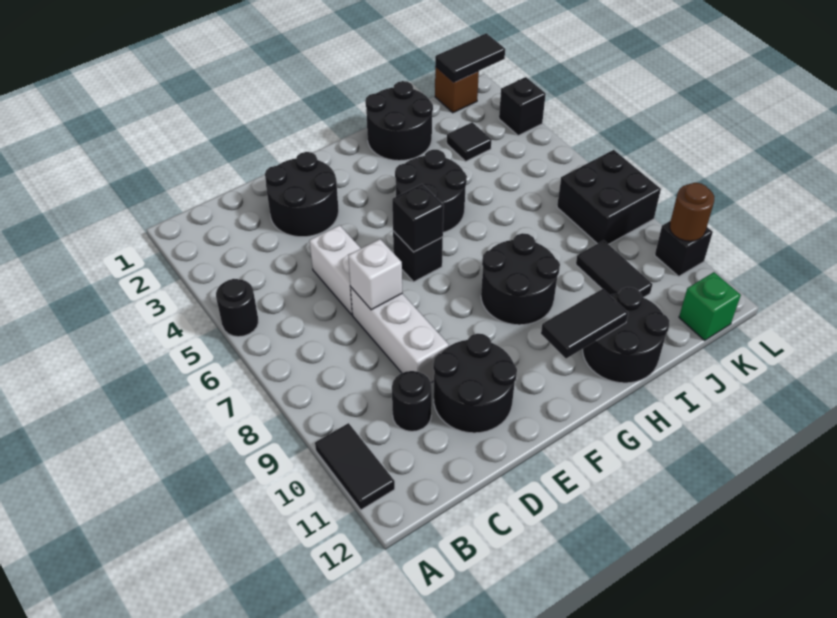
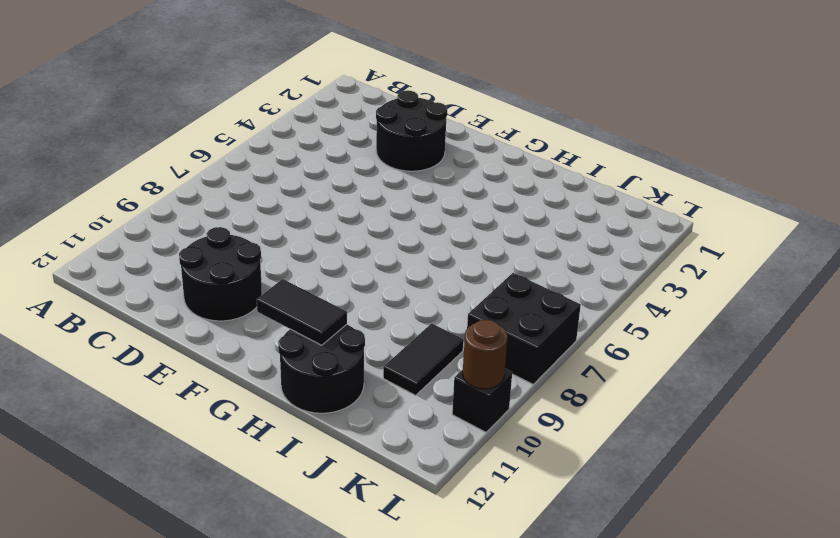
none -> black 1x1 round brick [216,279,258,337]
none -> black 1x2 tile [315,423,395,510]
none -> black 1x1 round brick [392,371,432,431]

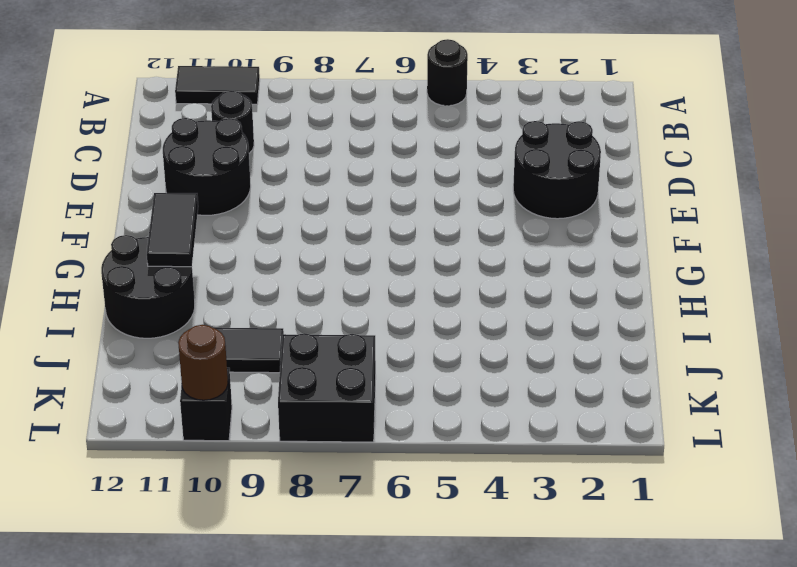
none -> white 1x2 brick [309,225,361,315]
none -> white 1x3 brick [351,288,449,383]
none -> black 1x1 brick [393,231,443,282]

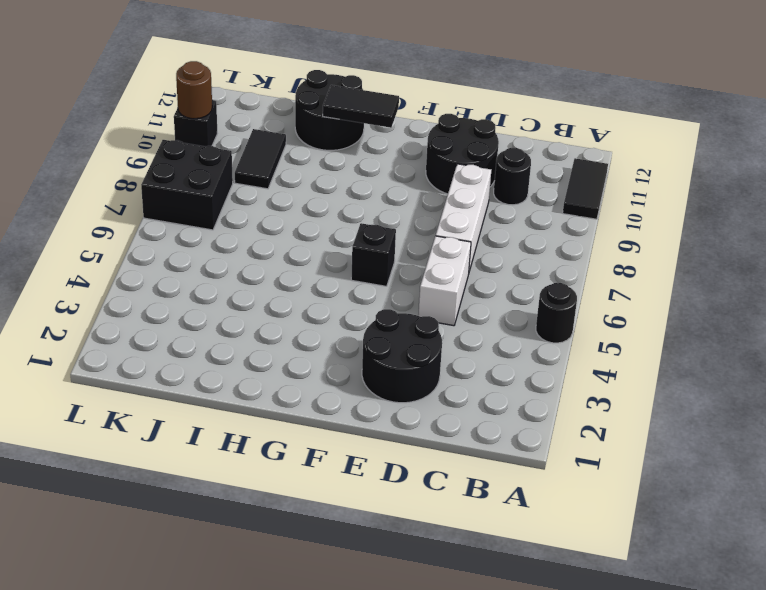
none -> black 2x2 round brick [395,150,467,232]
none -> black 2x2 round brick [481,233,560,325]
none -> black 2x2 round brick [365,81,433,161]

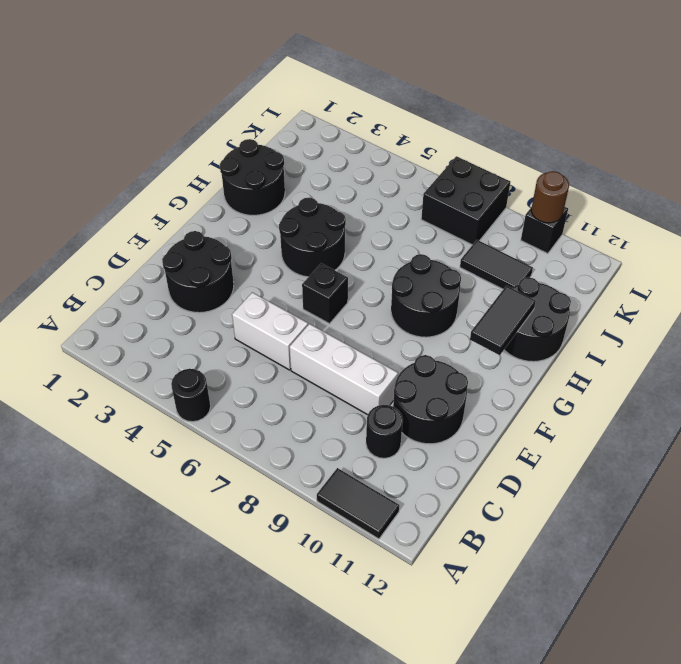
none -> black 1x1 tile [447,122,491,161]
none -> brown 1x1 brick [435,67,479,113]
none -> green 1x1 brick [679,272,741,340]

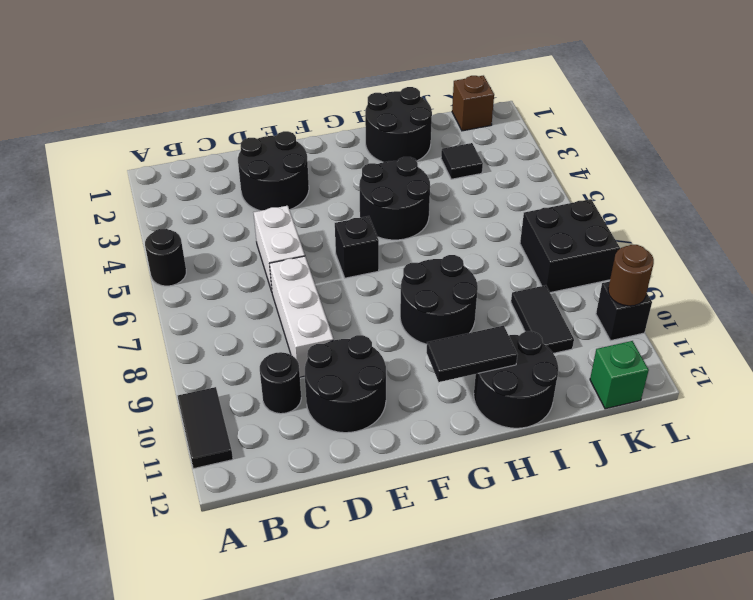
none -> black 1x1 brick [499,77,546,136]
none -> white 1x1 brick [348,239,402,310]
none -> black 1x1 brick [392,184,444,252]

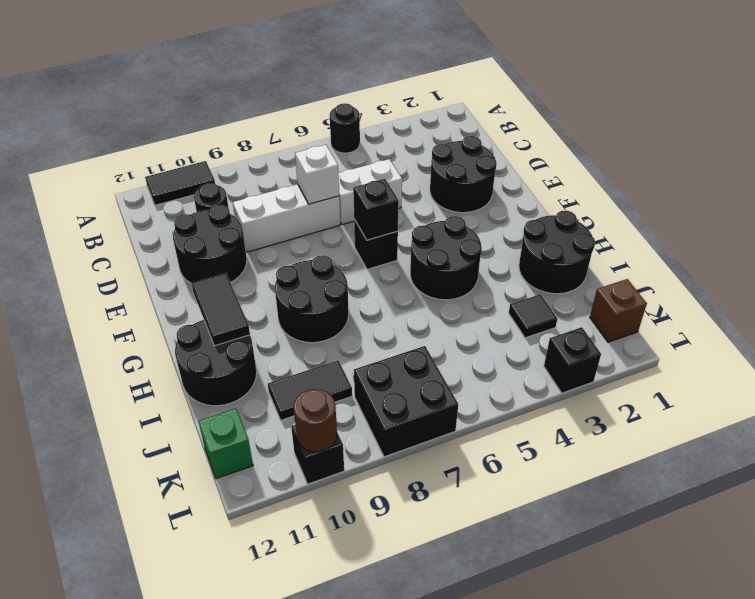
none -> black 1x2 tile [435,33,505,82]

